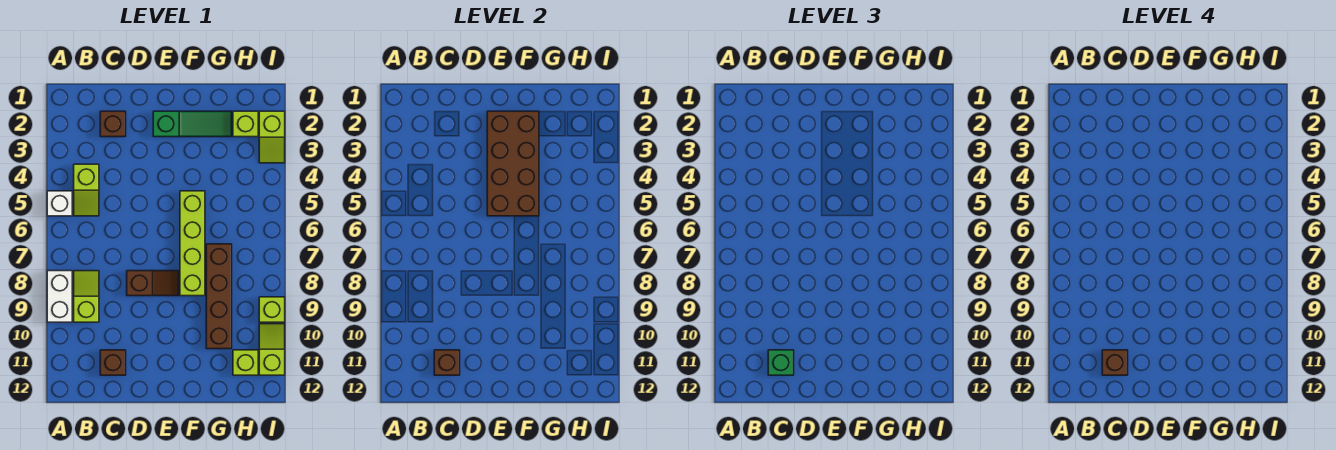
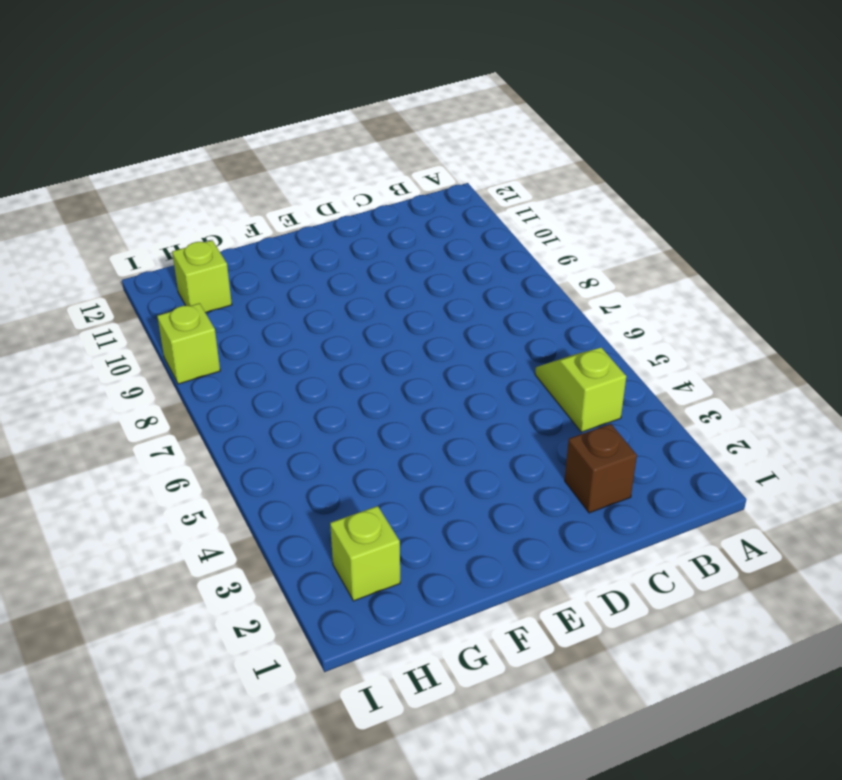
none -> white 1x1 brick [47,191,72,216]
none -> white 1x2 brick [47,271,72,322]
none -> lime 1x2 slope [74,271,99,322]

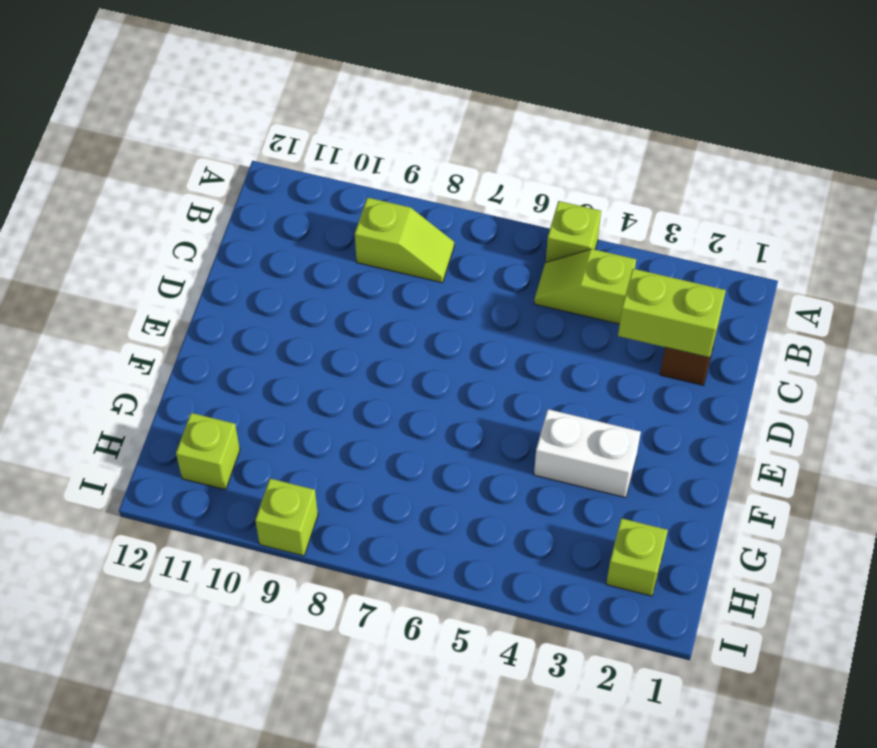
lime 1x1 brick [546,201,601,262] -> white 1x1 brick [47,191,72,216]
lime 1x2 brick [618,269,726,358] -> none
white 1x2 brick [534,409,641,498] -> white 1x2 brick moved to [47,271,72,322]
none -> brown 1x1 brick [100,350,126,375]
none -> brown 1x2 slope [127,271,179,296]
none -> green 1x3 slope [153,111,232,137]

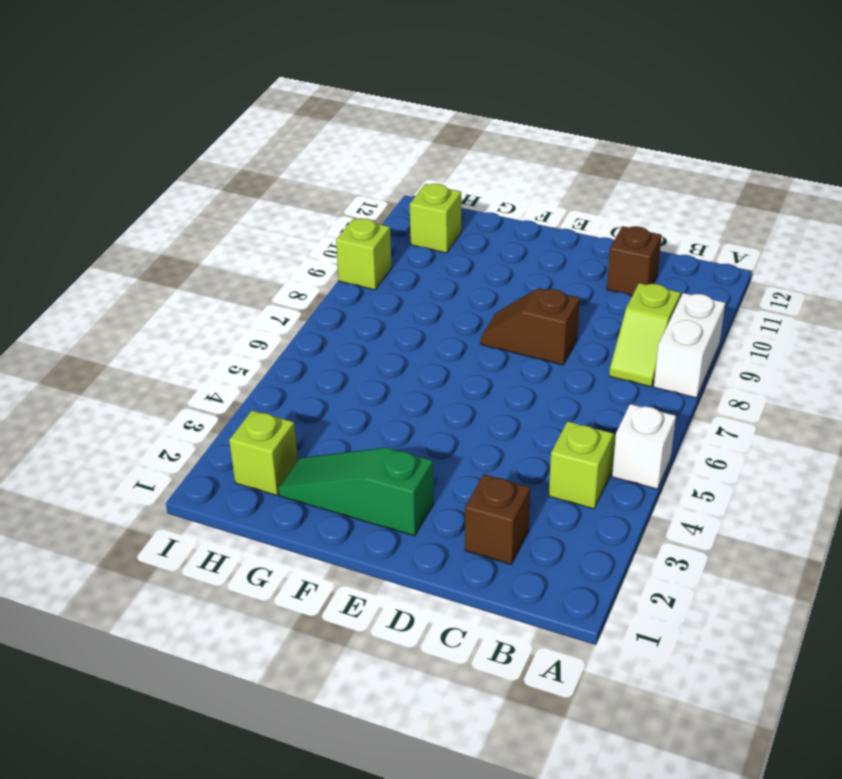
none -> lime 1x4 brick [180,191,205,296]
none -> brown 1x4 brick [206,244,232,349]
none -> lime 1x2 slope [259,111,285,163]

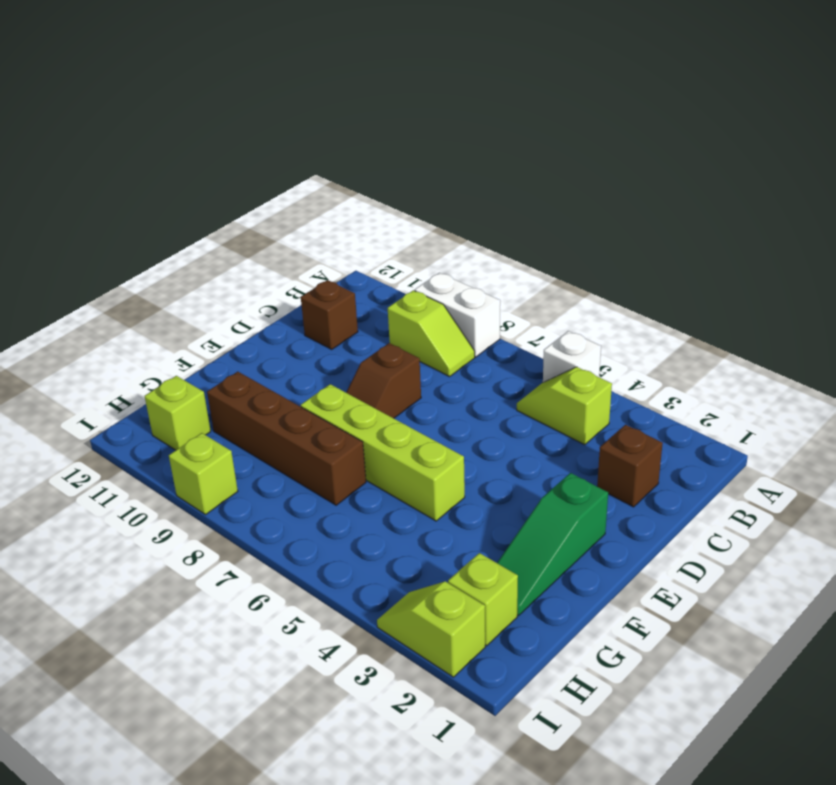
none -> lime 1x2 slope [259,324,285,375]
none -> brown 1x1 brick [434,350,460,375]
none -> brown 2x4 brick [487,111,539,216]

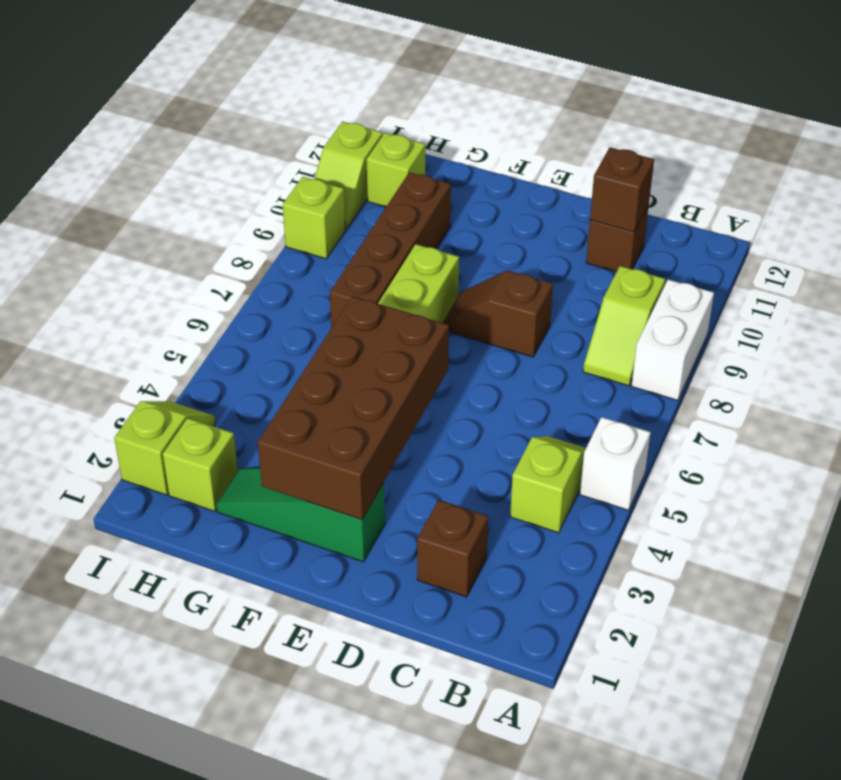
none -> green 1x1 brick [768,350,794,375]
none -> brown 1x1 brick [1102,350,1128,375]

